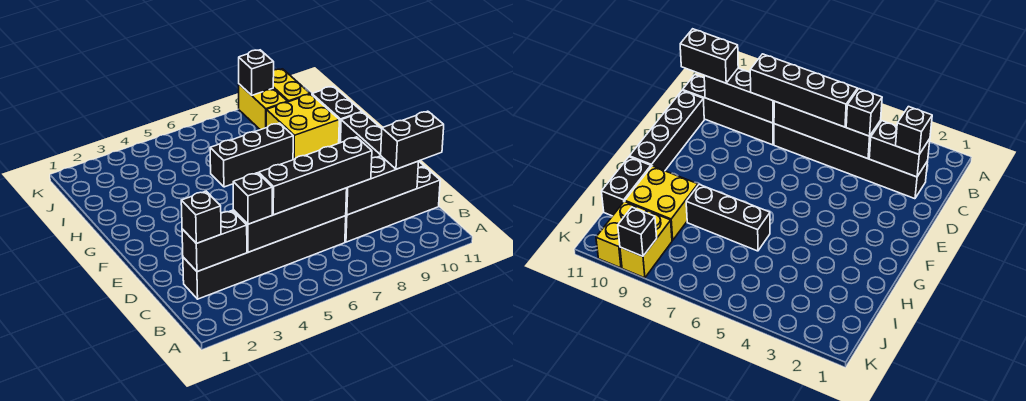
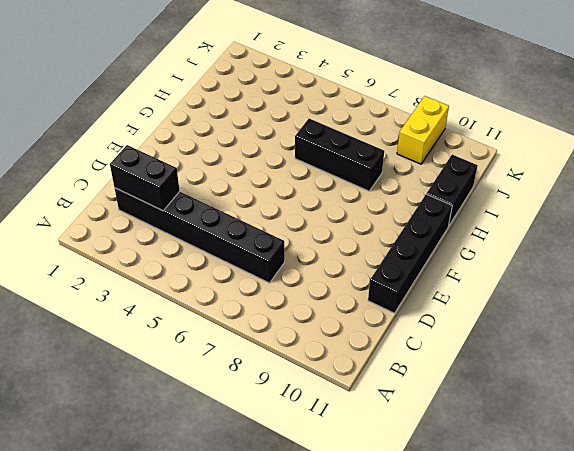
none -> black 1x4 brick [345,167,440,242]
none -> yellow 2x2 brick [266,94,339,160]
none -> yellow 1x2 brick [273,69,310,102]

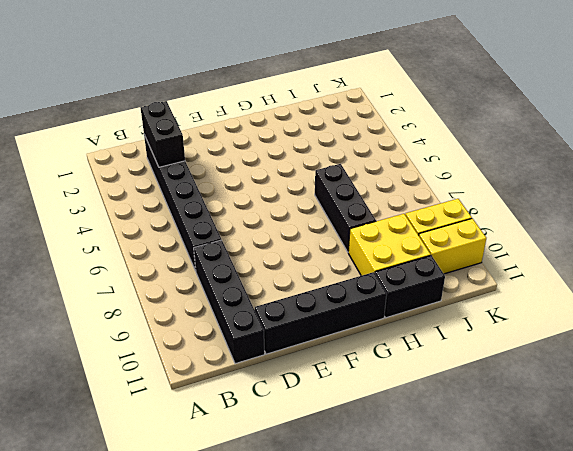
none -> black 1x4 brick [233,188,347,252]
none -> black 1x3 brick [346,156,419,215]
none -> black 1x1 brick [239,50,274,95]

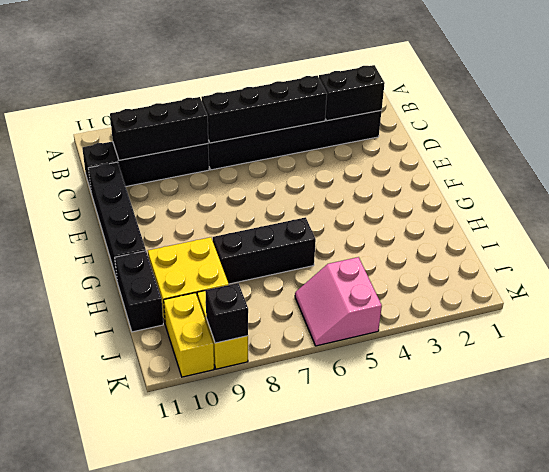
pink 2x2 slope [295,257,382,346] -> none
none -> black 1x1 brick [181,191,221,243]
none -> black 1x1 brick [233,173,272,224]
none -> black 1x4 brick [259,137,372,215]

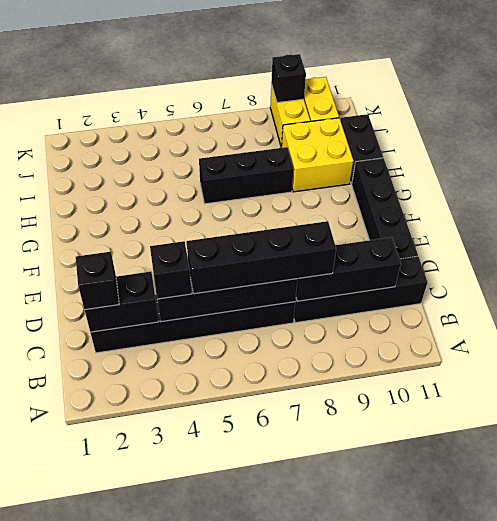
none -> black 1x2 brick [381,111,444,169]

